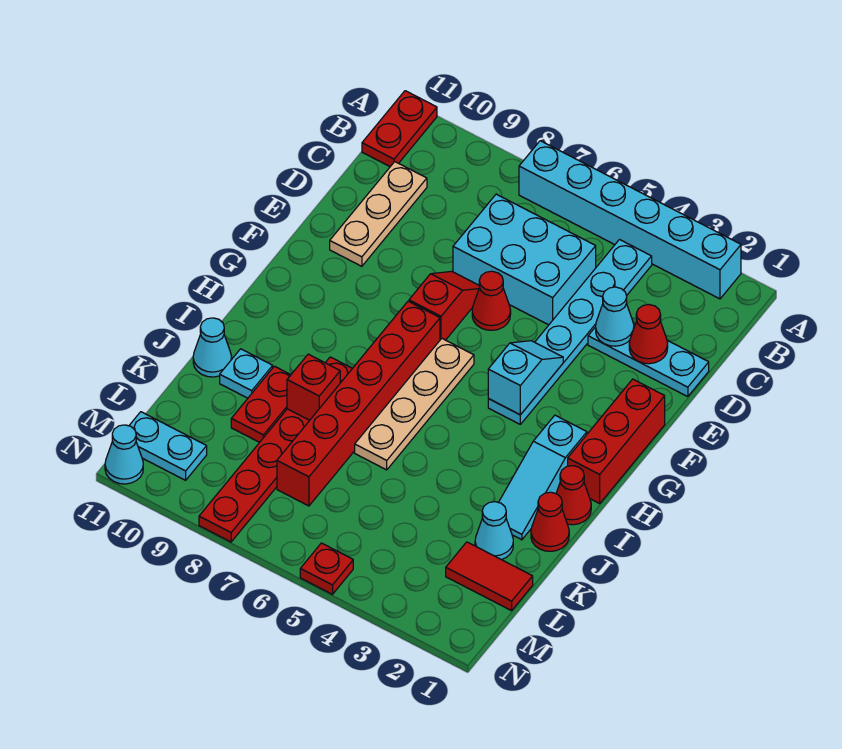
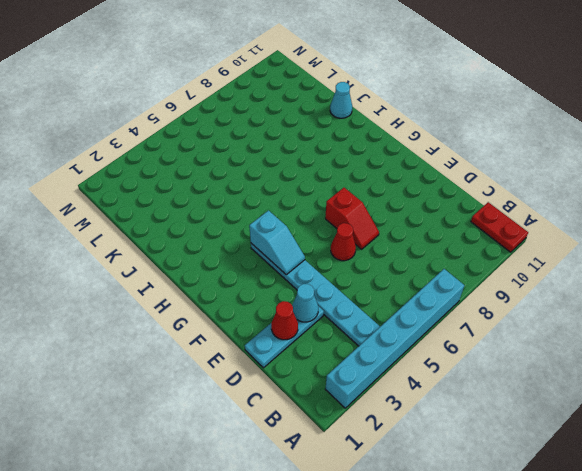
none -> cyan 2x3 brick [453,194,596,325]
none -> tan 1x3 plate [330,162,427,266]
none -> red 1x3 brick [568,379,665,504]

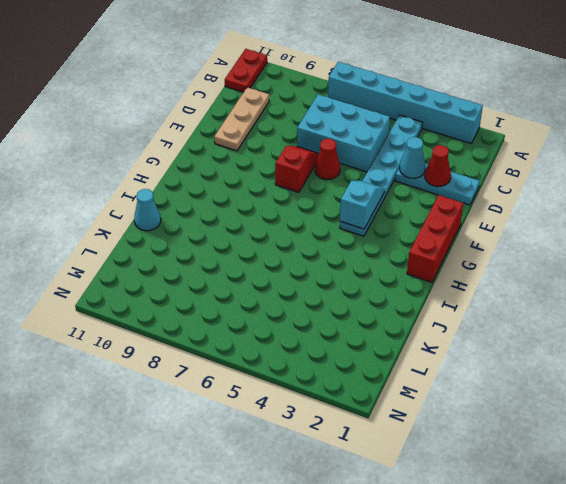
none -> tan 1x4 plate [355,339,474,470]
none -> red 1x6 brick [277,301,440,506]
none -> cyan 1x3 slope [499,415,587,540]

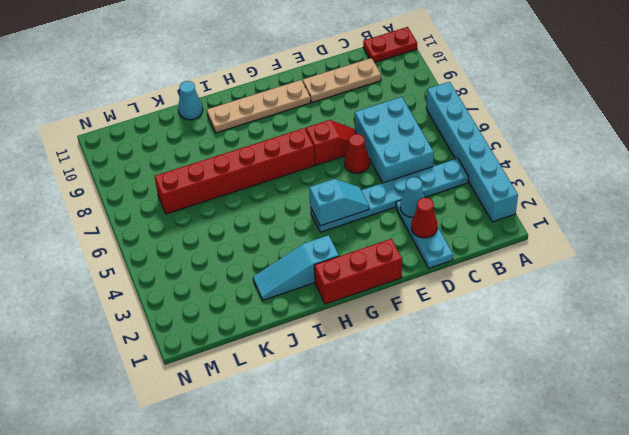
tan 1x4 plate [207,80,311,133] -> tan 1x4 plate moved to [355,339,474,470]
none -> red 1x1 cone [556,466,591,525]
none -> red 1x6 plate [199,357,352,542]
none -> red 1x1 cone [531,492,569,551]

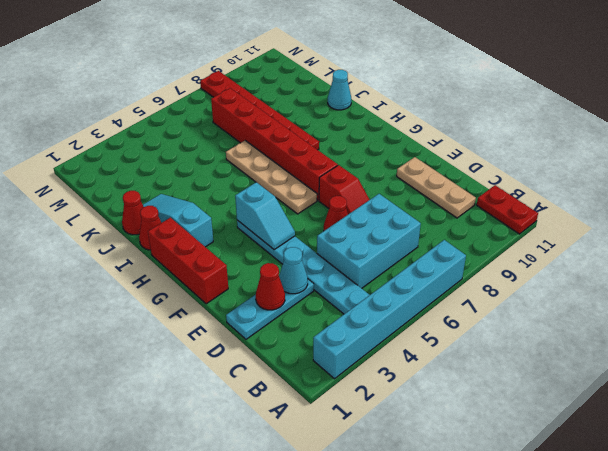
none -> red 1x2 plate [231,366,290,442]
none -> cyan 1x1 plate [220,349,273,398]
none -> cyan 1x1 cone [475,502,513,560]

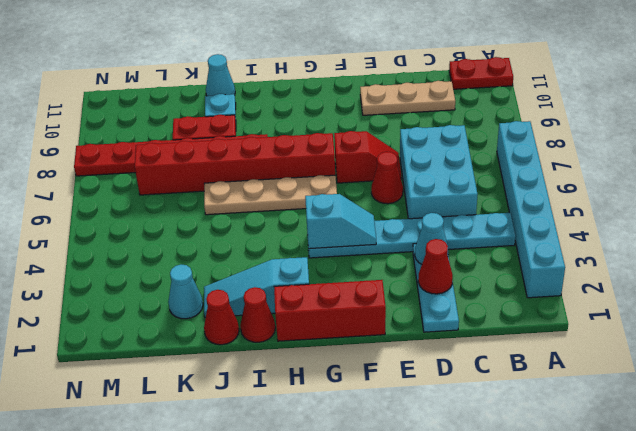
none -> red 1x2 tile [446,542,533,611]
none -> cyan 1x2 plate [129,412,207,480]
none -> red 1x1 plate [300,543,353,594]

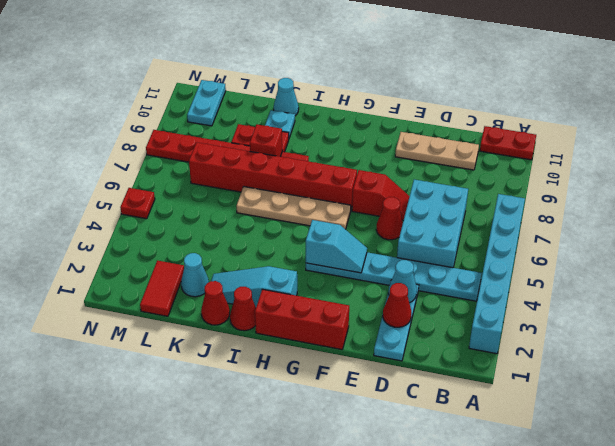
none -> cyan 1x1 cone [105,425,143,484]

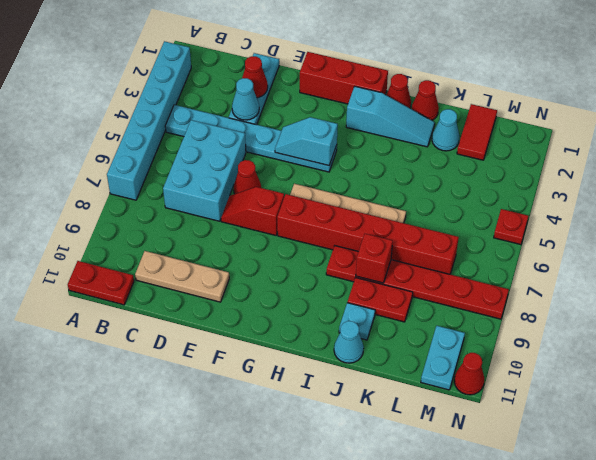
red 1x1 cone [454,353,484,395] -> cyan 1x1 cone [105,425,143,484]

